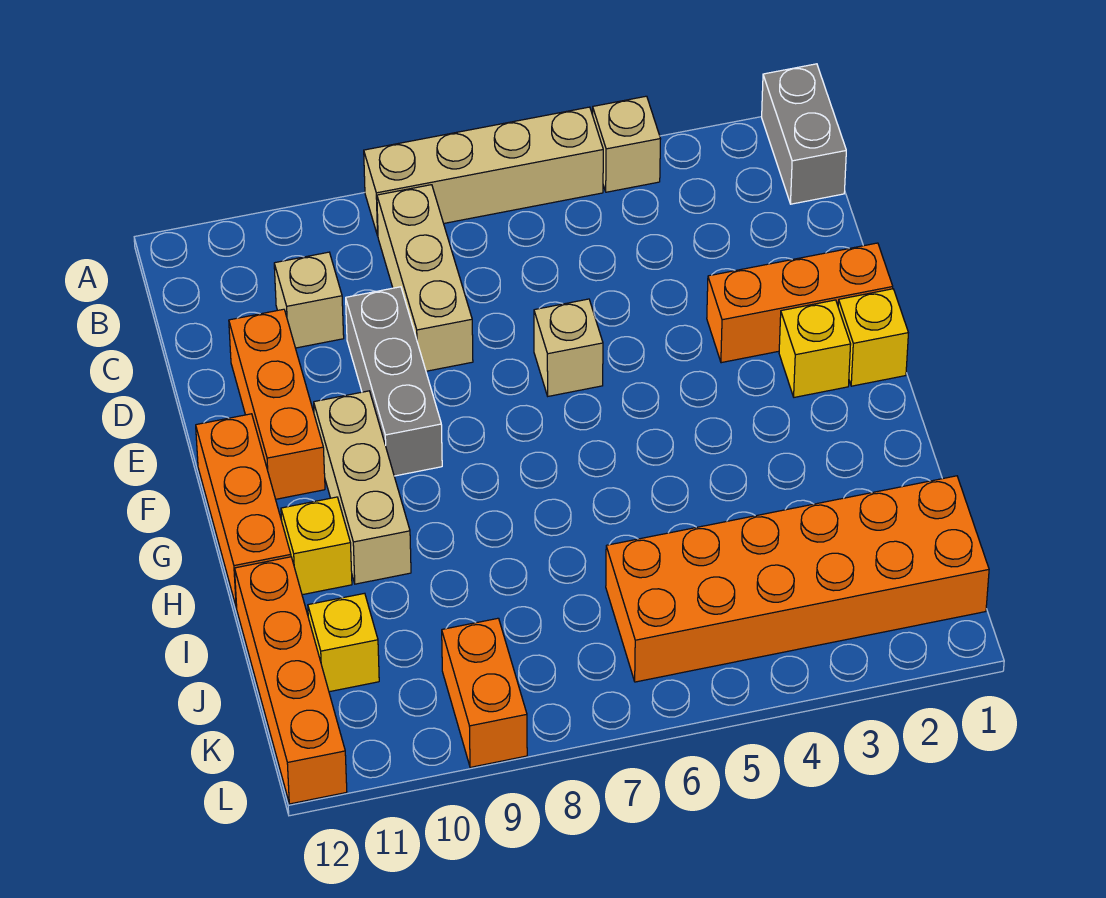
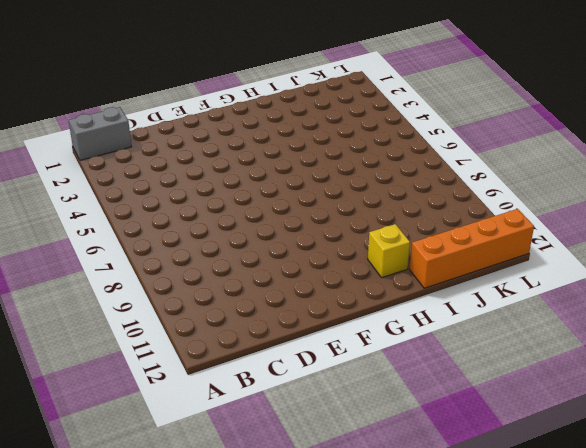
none -> tan 1x1 brick [593,96,660,192]
none -> tan 1x4 brick [364,107,603,236]
none -> tan 1x3 brick [377,185,473,371]

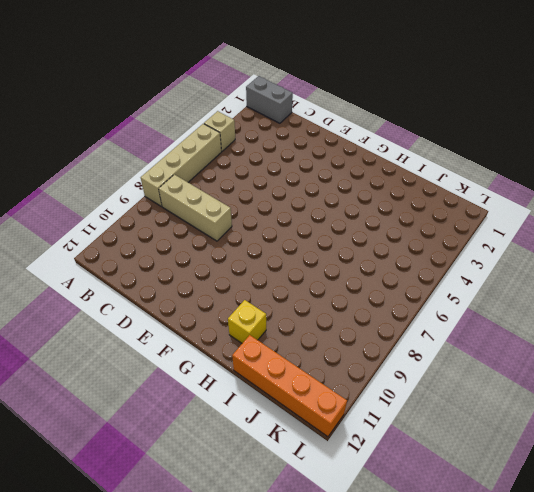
none -> tan 1x1 brick [274,252,344,348]
none -> grey 1x3 brick [346,287,442,476]
none -> orange 1x3 brick [229,309,325,499]

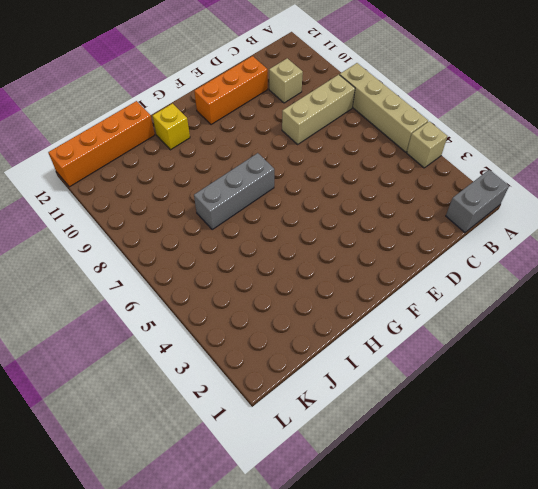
grey 1x3 brick [194,153,274,229] -> grey 1x3 brick moved to [346,287,442,476]
none -> orange 1x3 brick [707,243,893,363]
none -> tan 1x1 brick [534,299,603,396]
none -> yellow 1x1 brick [838,289,908,386]

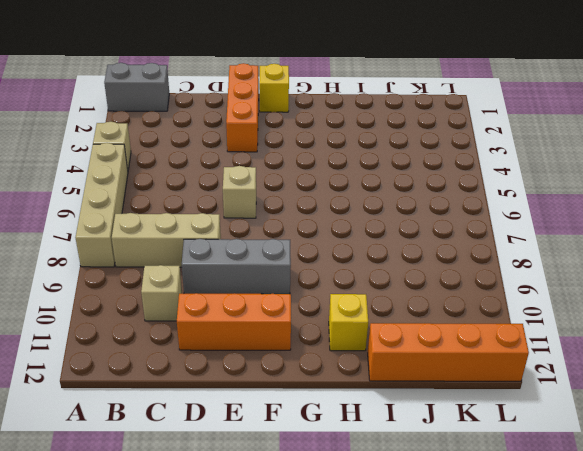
none -> yellow 1x1 brick [779,300,851,397]
none -> tan 1x3 brick [314,391,411,584]
none -> orange 1x3 brick [196,414,291,608]

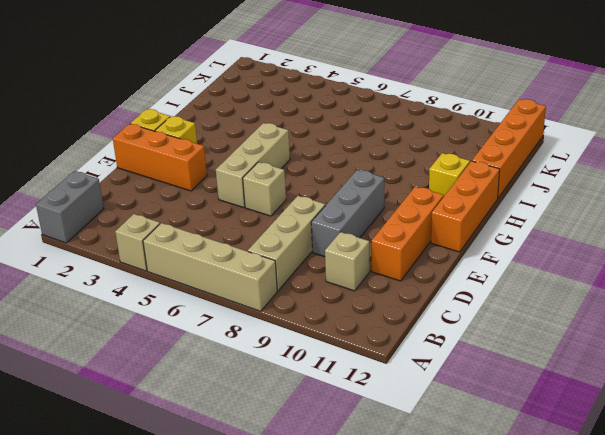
tan 1x3 brick [216,123,290,208] -> tan 1x3 brick moved to [314,391,411,584]
none -> orange 2x6 brick [606,476,989,682]
none -> yellow 1x1 brick [308,593,379,692]
none -> orange 1x2 brick [442,618,527,767]

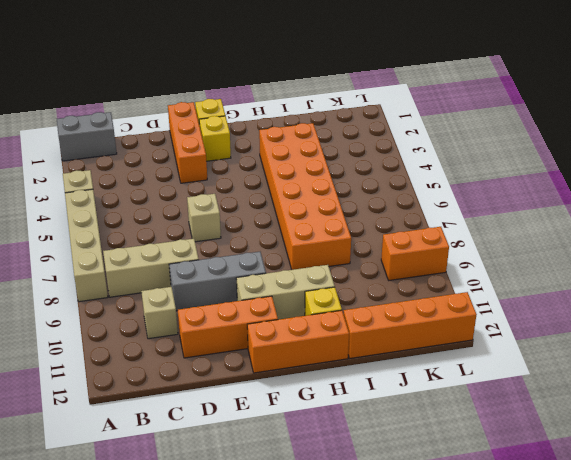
orange 2x6 brick [259,123,351,270] -> orange 2x6 brick moved to [606,476,989,682]
none -> yellow 1x1 brick [308,593,379,692]

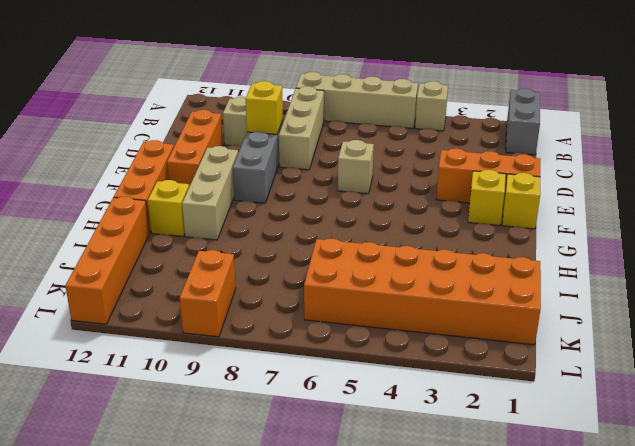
yellow 1x1 brick [245,81,283,134] -> yellow 1x1 brick moved to [308,593,379,692]

